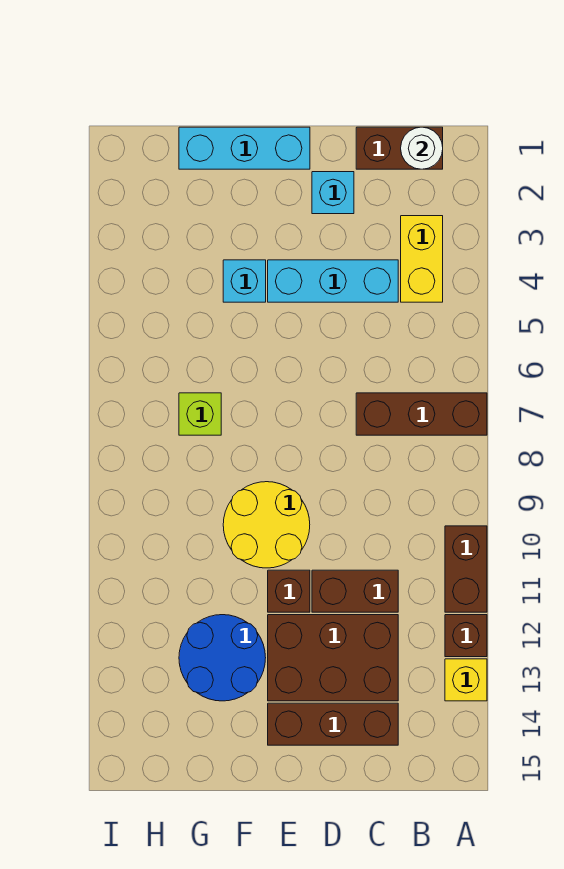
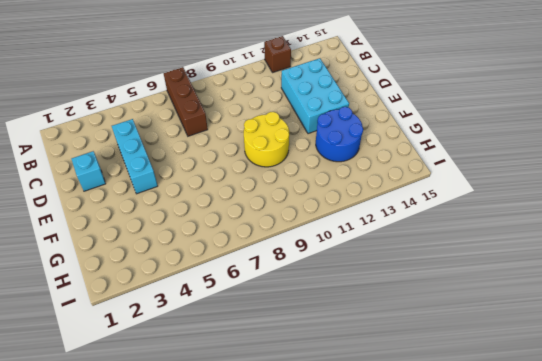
cyan 2x3 brick [281,58,349,134] -> brown 2x3 brick [268,615,398,701]
none -> brown 1x2 brick [445,526,487,612]
none -> yellow 1x1 brick [445,659,487,701]
none -> brown 1x2 brick [356,127,443,169]

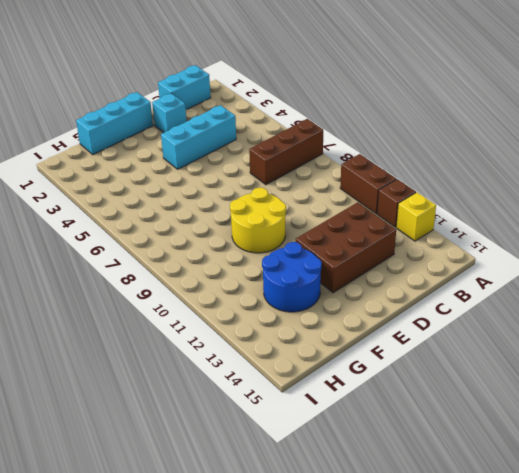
cyan 1x2 brick [158,65,211,110] -> brown 1x2 brick [356,127,443,169]
none -> yellow 1x2 brick [401,216,443,302]
none -> brown 1x2 brick [312,570,398,612]
none -> brown 1x3 brick [268,703,398,745]

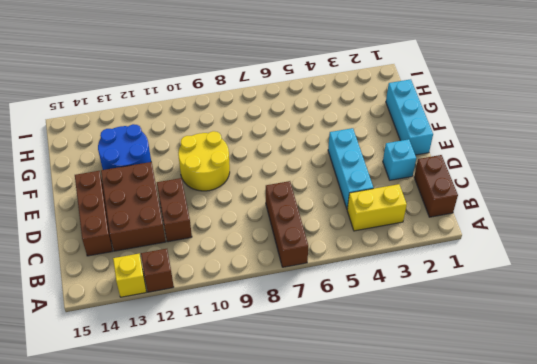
none -> brown 1x2 brick [445,526,487,612]
none -> brown 1x1 brick [268,570,310,612]
none -> cyan 1x1 brick [223,260,266,302]

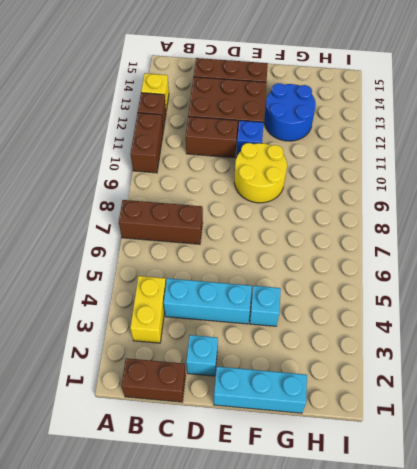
blue 1x1 brick [236,120,264,157] -> brown 1x1 brick [268,570,310,612]
none -> lime 1x1 brick [179,393,221,435]
none -> white 1x1 round brick [401,127,443,169]

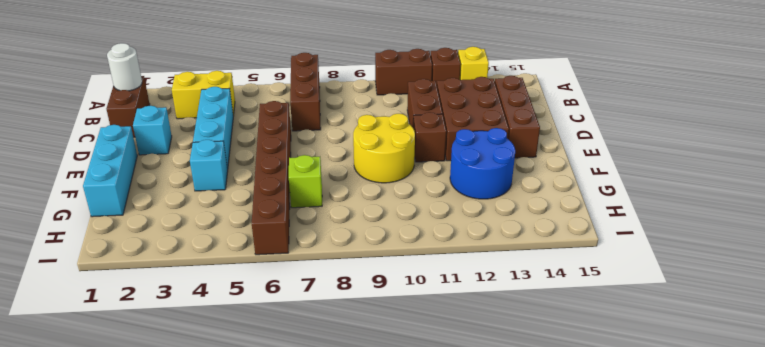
brown 1x6 brick [252,101,291,255] -> none

